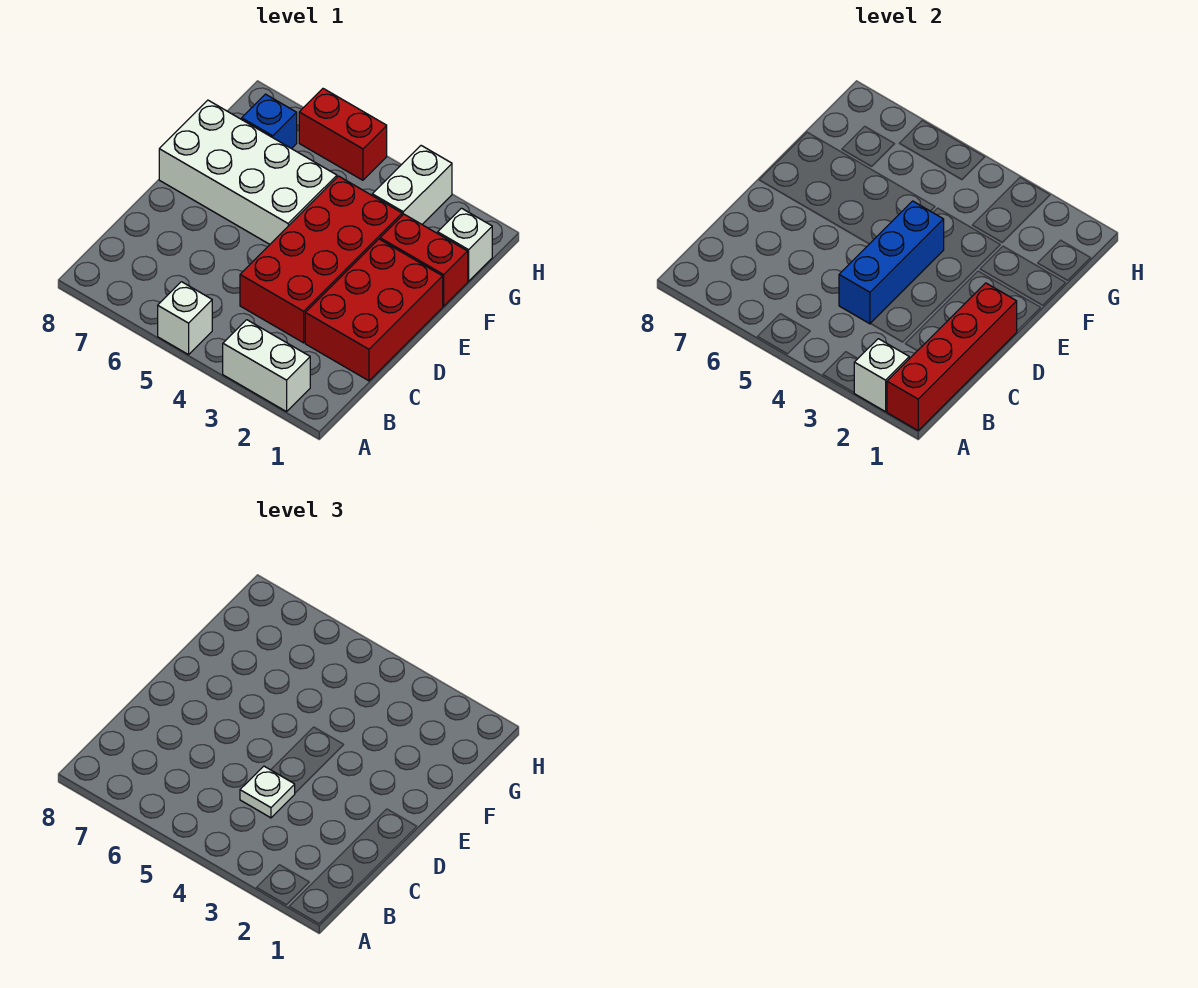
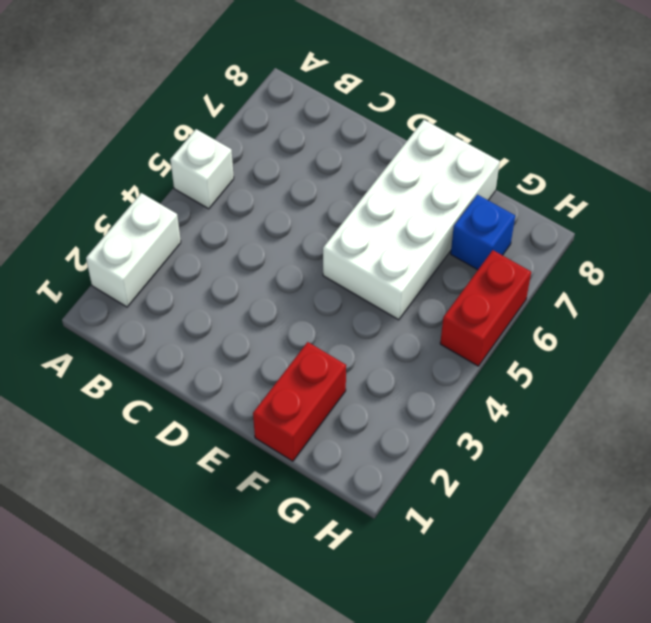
none -> red 2x3 brick [305,239,443,381]
none -> red 2x4 brick [240,176,402,343]
none -> white 1x1 brick [438,208,492,281]

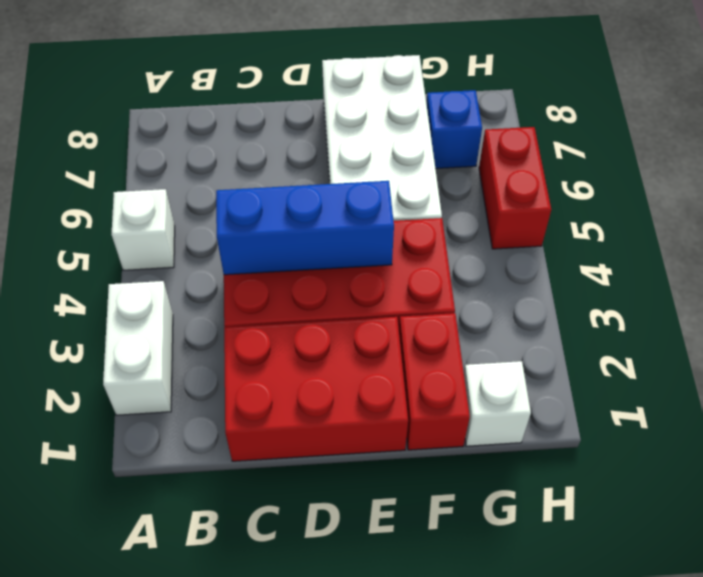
none -> white 1x2 brick [372,146,452,224]
none -> red 1x4 brick [887,283,1017,430]
none -> white 1x1 brick [854,339,909,412]

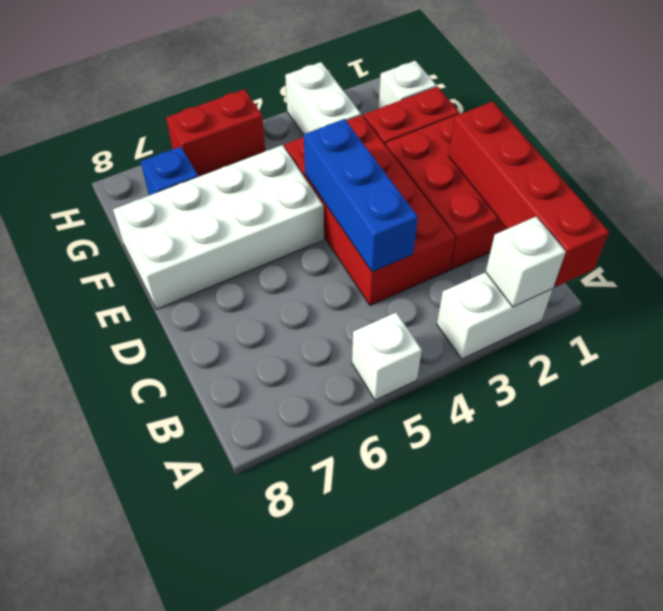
none -> white 1x1 plate [240,766,295,818]

